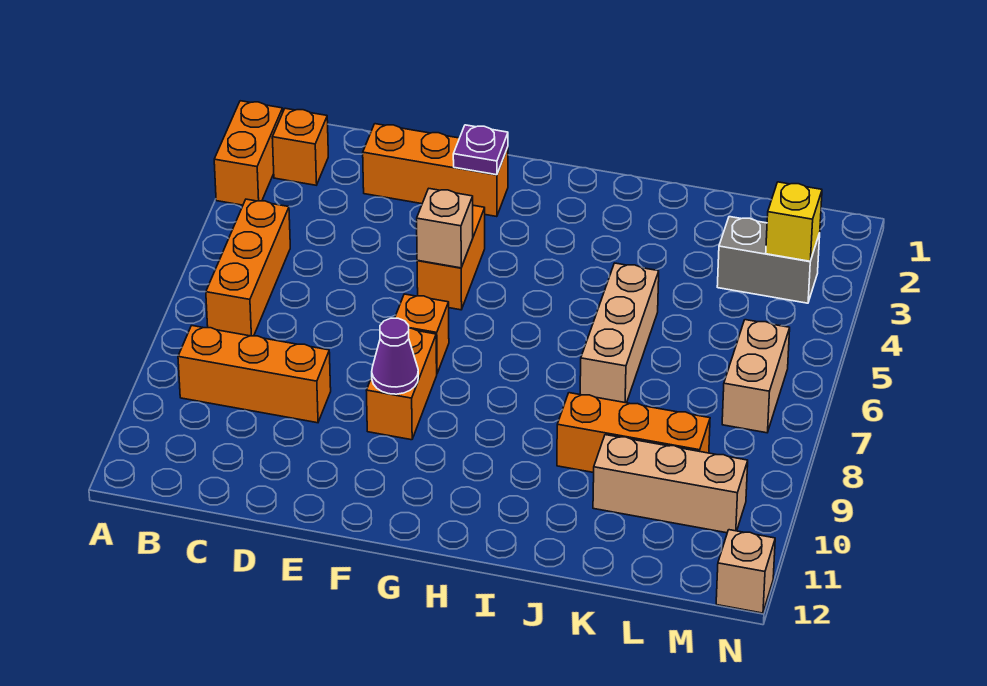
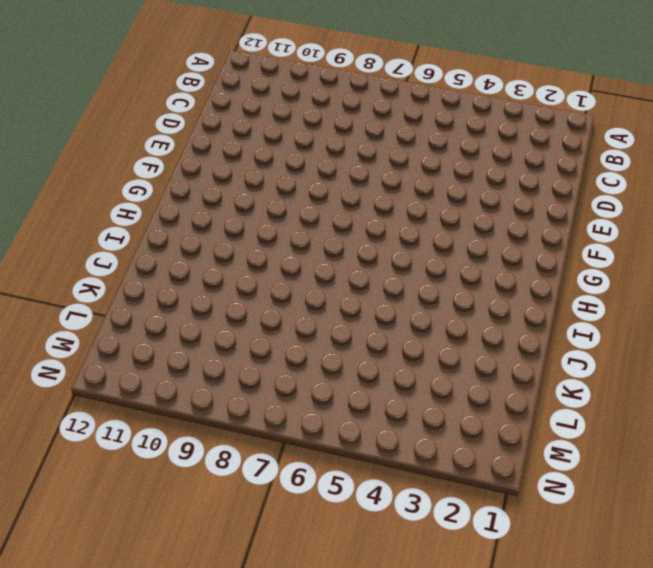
none -> orange 1x2 brick [214,101,283,205]
none -> orange 1x1 brick [272,108,328,185]
none -> orange 1x3 brick [206,199,290,336]

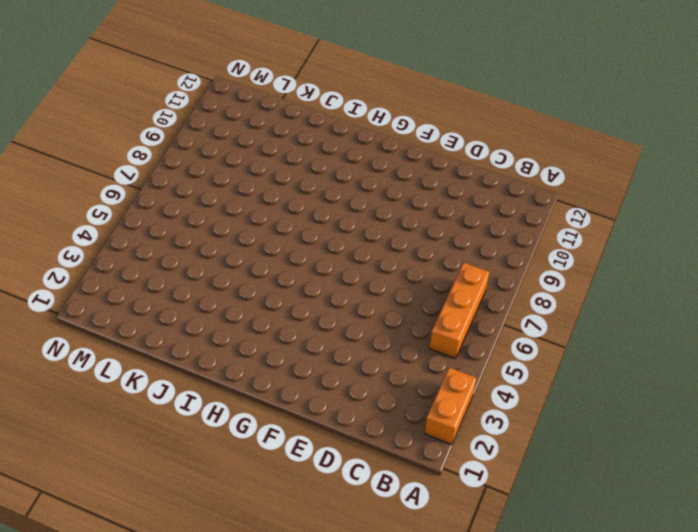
none -> orange 1x1 brick [272,108,328,185]
none -> orange 1x3 brick [178,326,331,423]
none -> orange 1x3 brick [363,124,508,217]

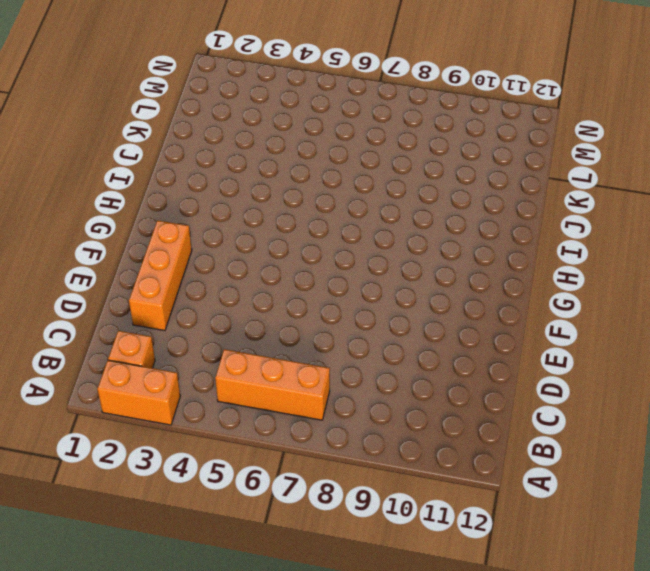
none -> orange 1x3 brick [178,326,331,423]
none -> orange 1x2 brick [417,205,485,310]
none -> orange 1x1 brick [395,294,449,373]

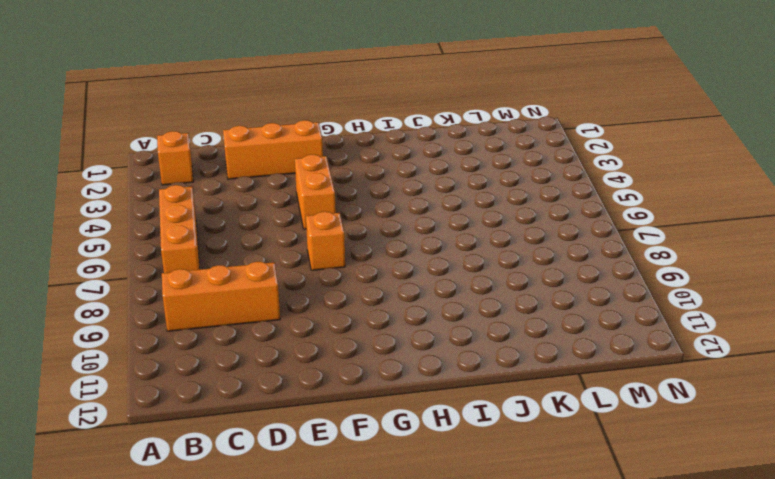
none -> orange 1x2 brick [214,101,283,205]
none -> orange 1x2 brick [366,328,437,440]
none -> tan 1x3 brick [580,263,659,403]

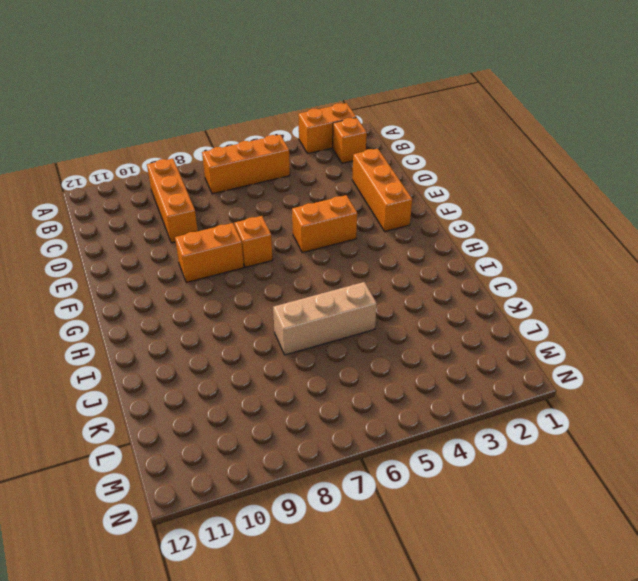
none -> orange 1x3 brick [557,393,710,473]
none -> tan 1x3 brick [593,435,748,533]
none -> grey 1x2 brick [717,217,820,303]

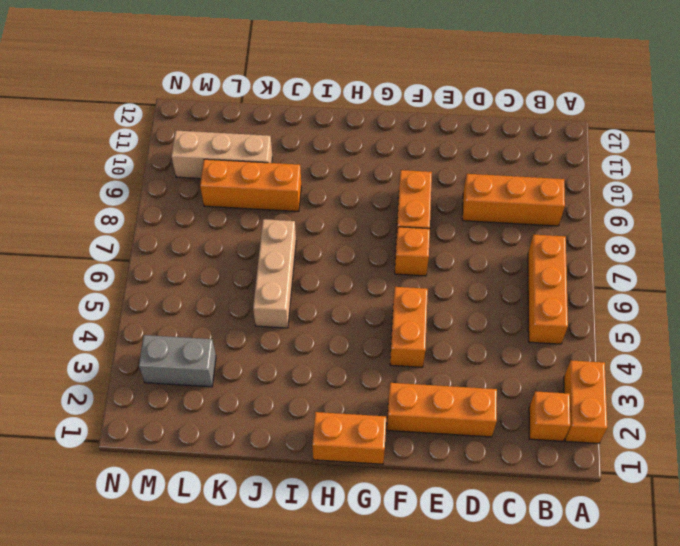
orange 1x2 brick [312,412,386,464] -> none
none -> tan 1x2 brick [722,320,790,433]
none -> tan 1x1 brick [716,530,775,613]
none -> purple 1x1 plate [453,125,508,175]

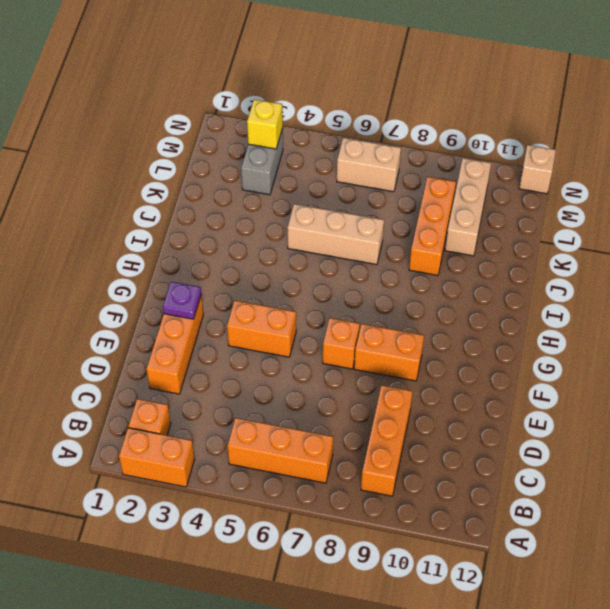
none -> tan 1x1 brick [417,189,473,268]
none -> purple 1x1 cone [372,318,418,394]

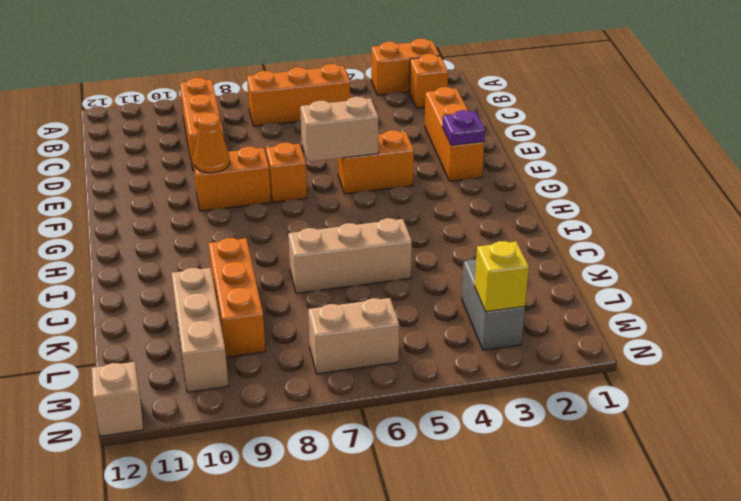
tan 1x2 brick [300,97,378,162] -> tan 1x1 brick [417,189,473,268]
orange 1x1 cone [194,113,230,173] -> purple 1x1 cone [372,318,418,394]

